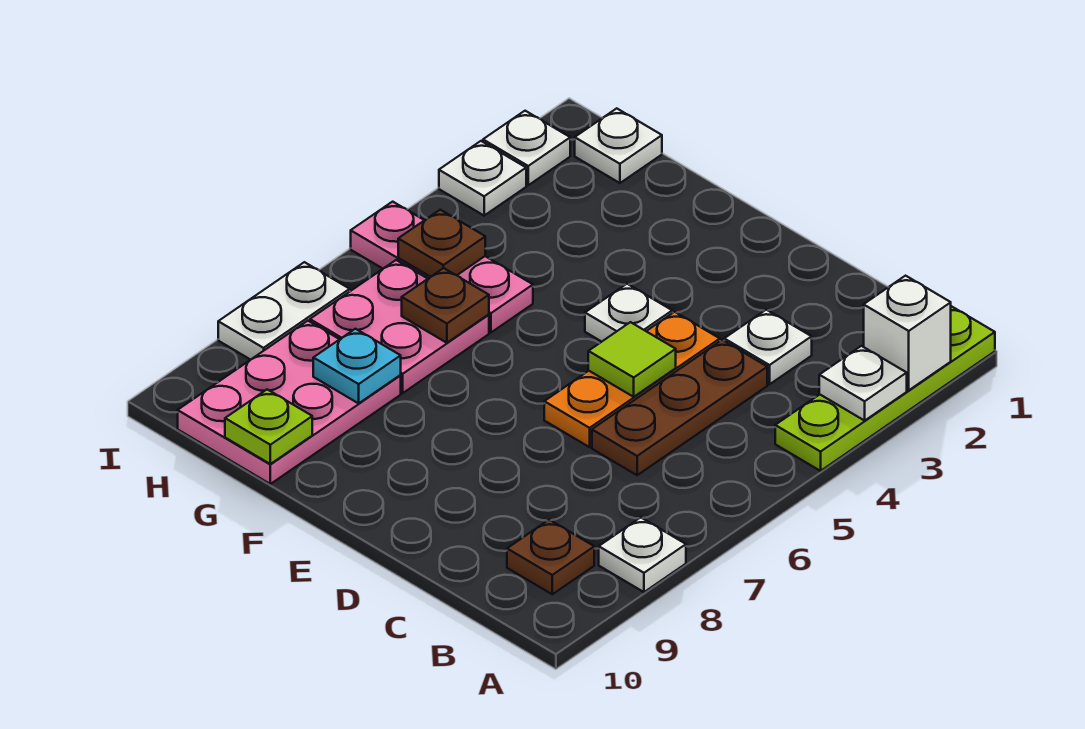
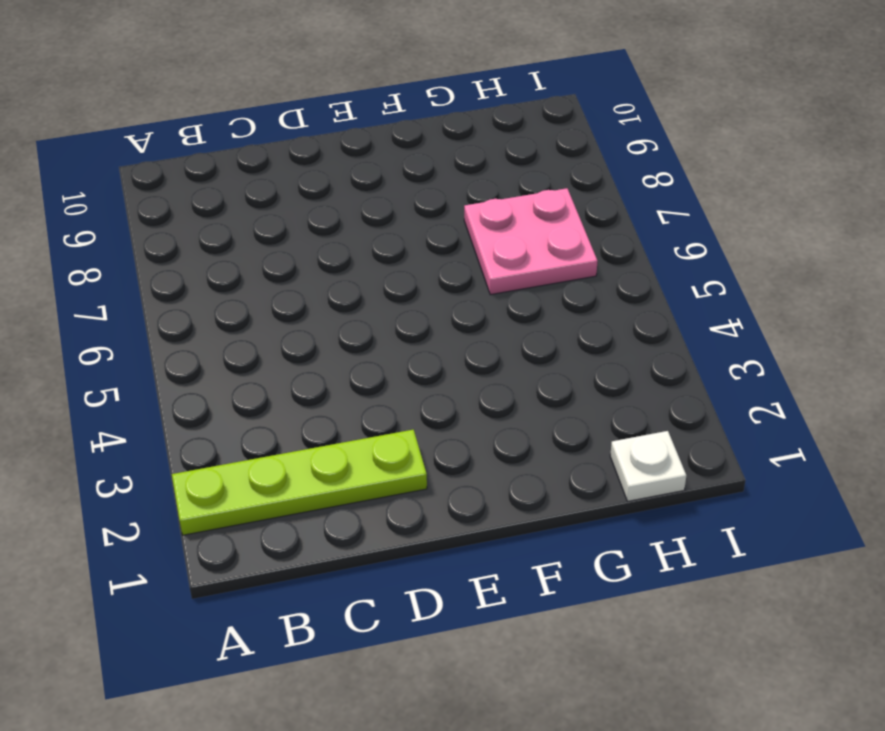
lime 1x4 plate [172,430,427,535] -> lime 1x4 plate turned to [775,306,995,471]
none -> white 1x1 plate [599,518,686,592]
none -> brown 1x1 plate [507,520,594,594]
none -> white 1x1 plate [724,310,812,384]

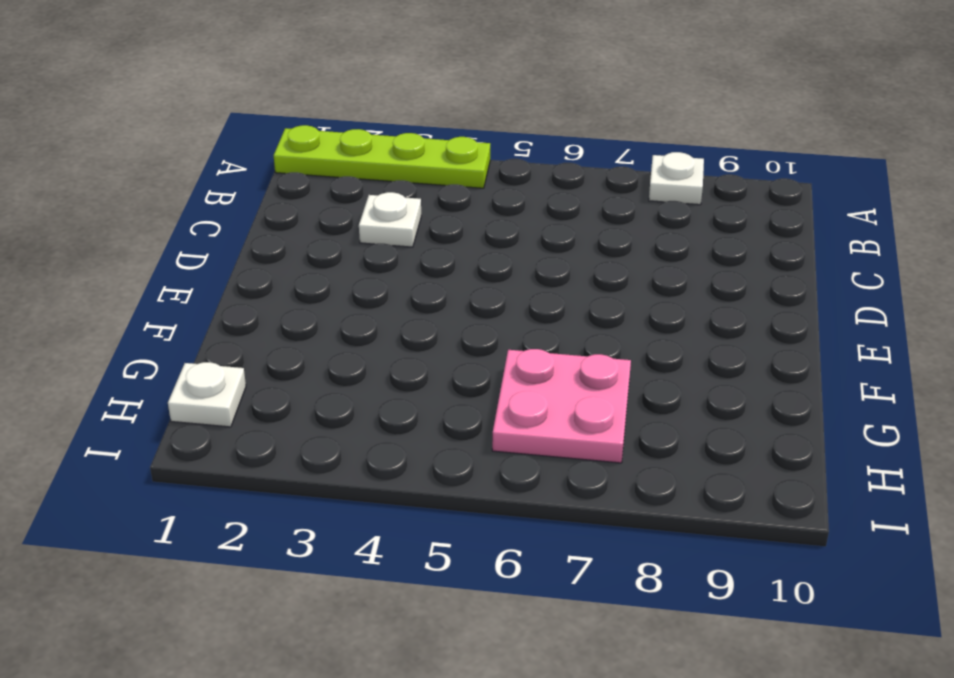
none -> brown 1x1 plate [507,520,594,594]
none -> brown 1x3 plate [592,340,767,475]
none -> orange 1x3 plate [544,312,720,447]

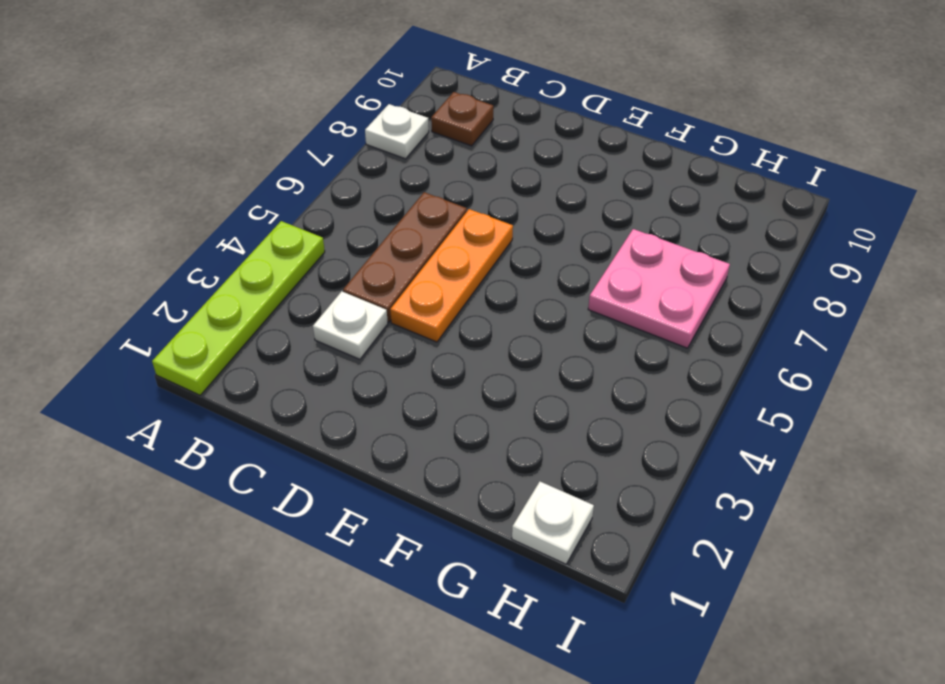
none -> white 1x1 plate [585,284,672,342]
none -> pink 1x3 plate [351,202,533,332]
none -> pink 2x3 plate [178,321,401,484]

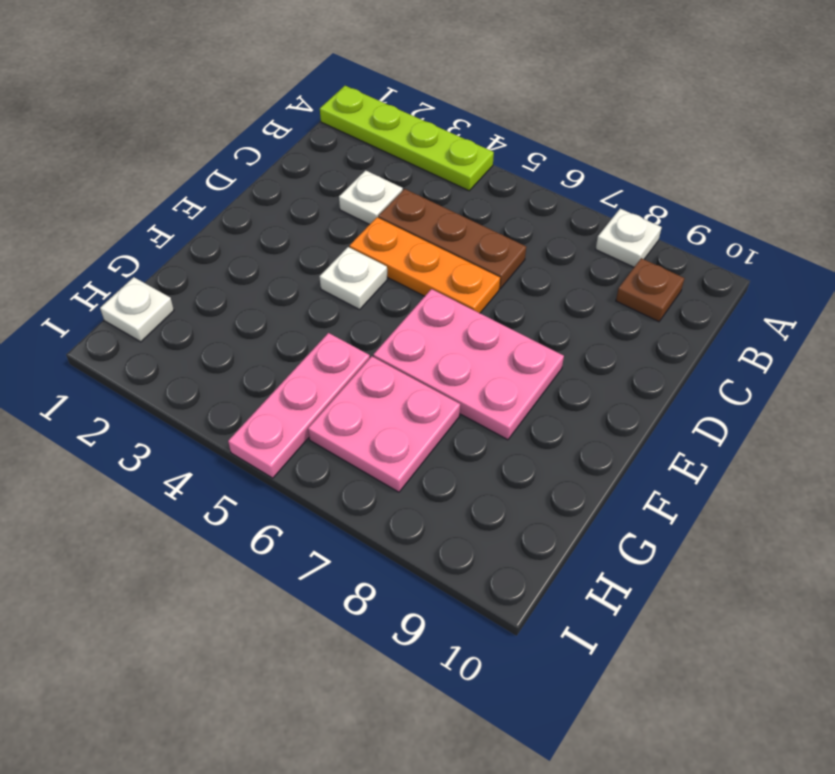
pink 2x3 plate [373,289,564,440] -> pink 2x3 plate moved to [178,321,401,484]
none -> white 1x1 plate [483,111,570,185]
none -> white 1x1 plate [439,141,526,216]
none -> white 1x2 plate [218,262,350,360]

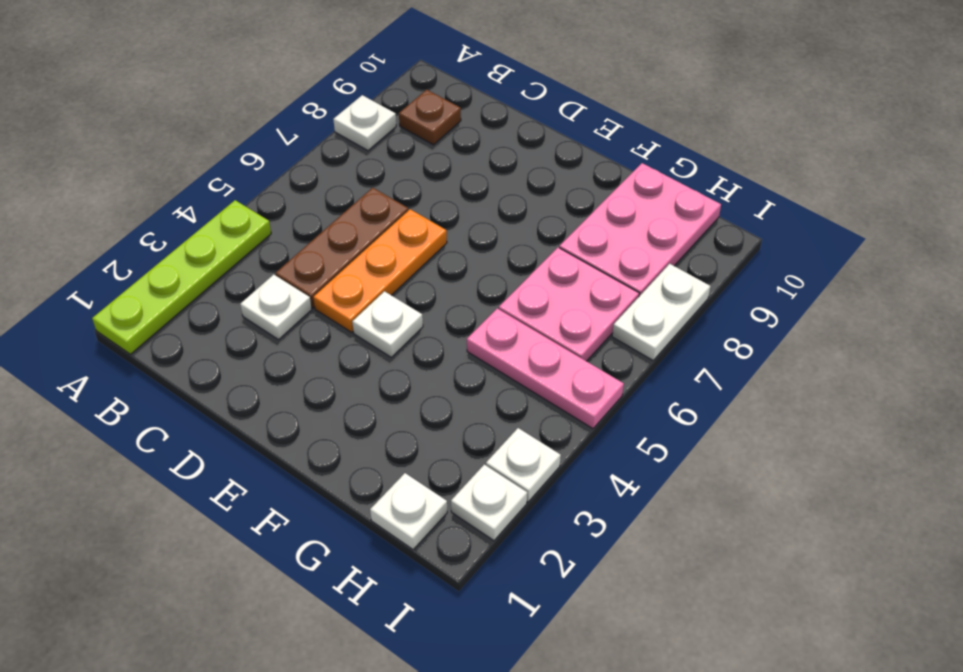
none -> white 1x1 brick [864,276,951,390]
none -> white 1x1 plate [819,346,907,421]
none -> lime 1x1 tile [588,322,676,397]

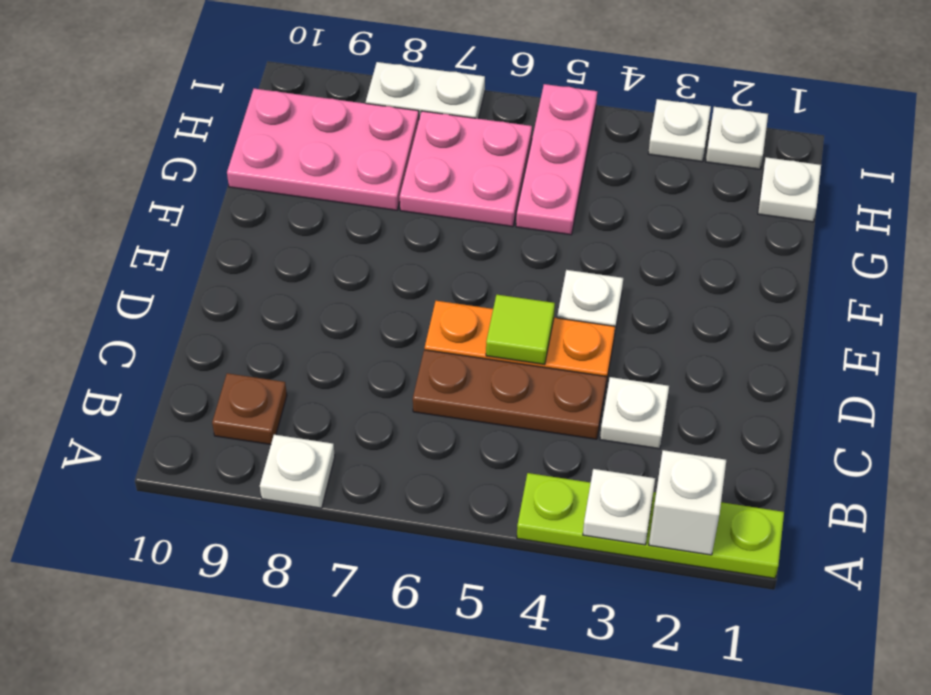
none -> brown 1x1 plate [402,268,489,343]
none -> cyan 1x1 plate [313,329,401,403]
none -> lime 1x1 plate [225,389,312,464]

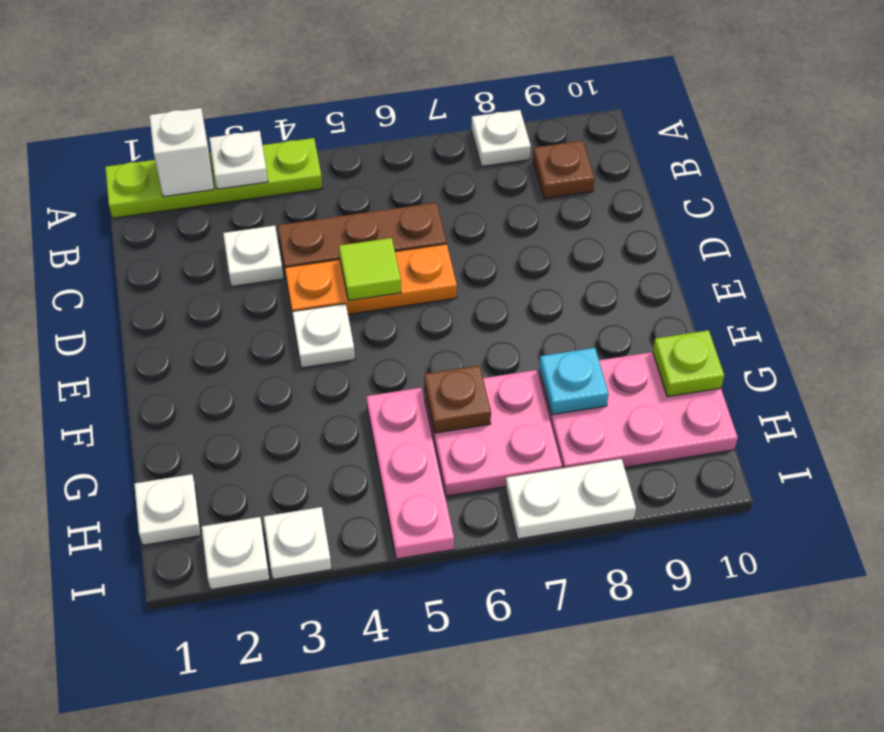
none -> brown 1x1 plate [398,210,485,277]

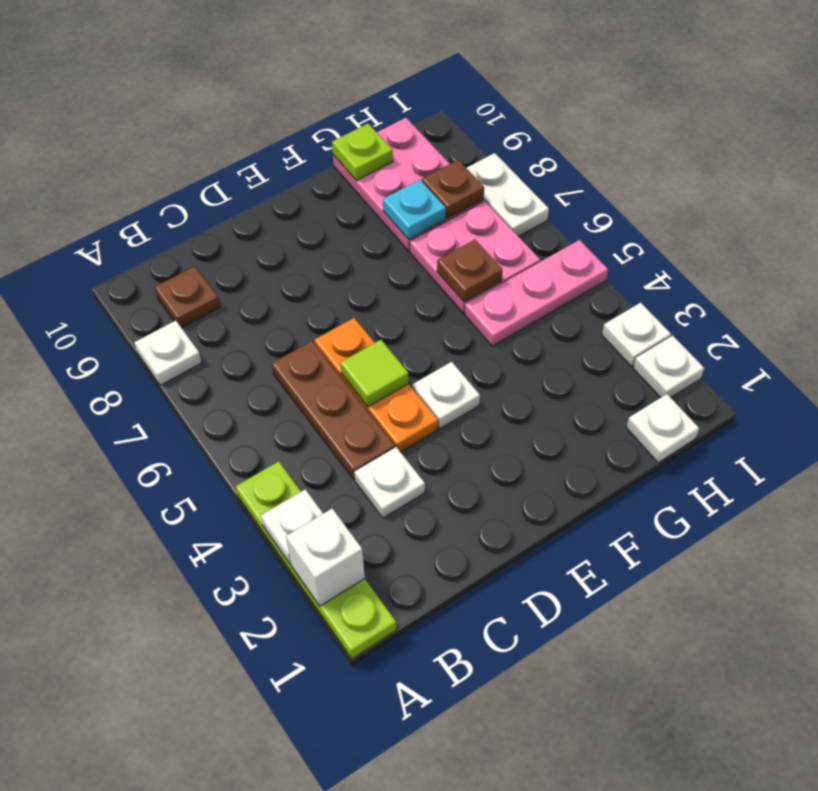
brown 1x1 plate [422,160,484,218] -> brown 1x1 plate moved to [398,210,485,277]

